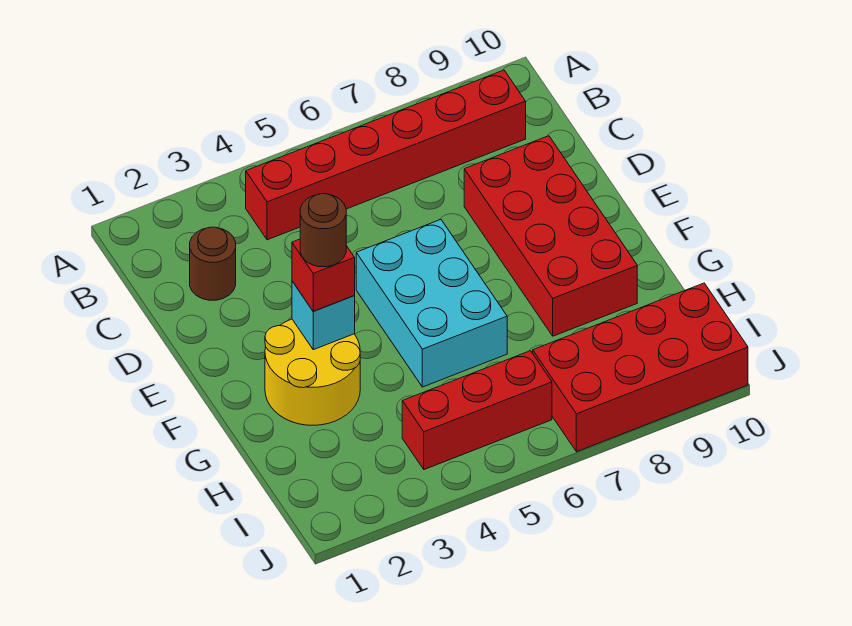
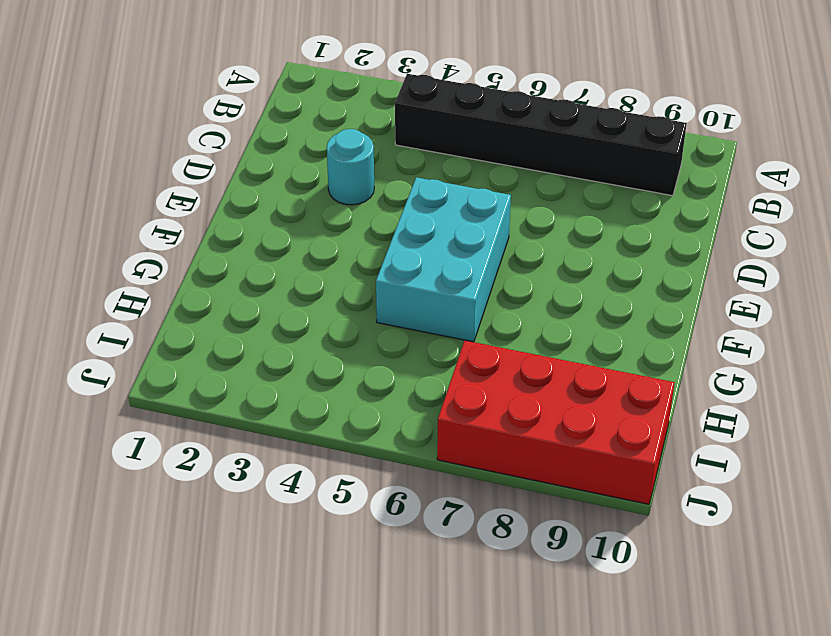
black 1x6 brick [395,74,687,196] -> red 1x6 brick [246,70,526,240]
cyan 1x1 round brick [327,129,374,205] -> none
none -> brown 1x1 round brick [190,227,236,300]
none -> red 2x4 brick [464,136,637,336]

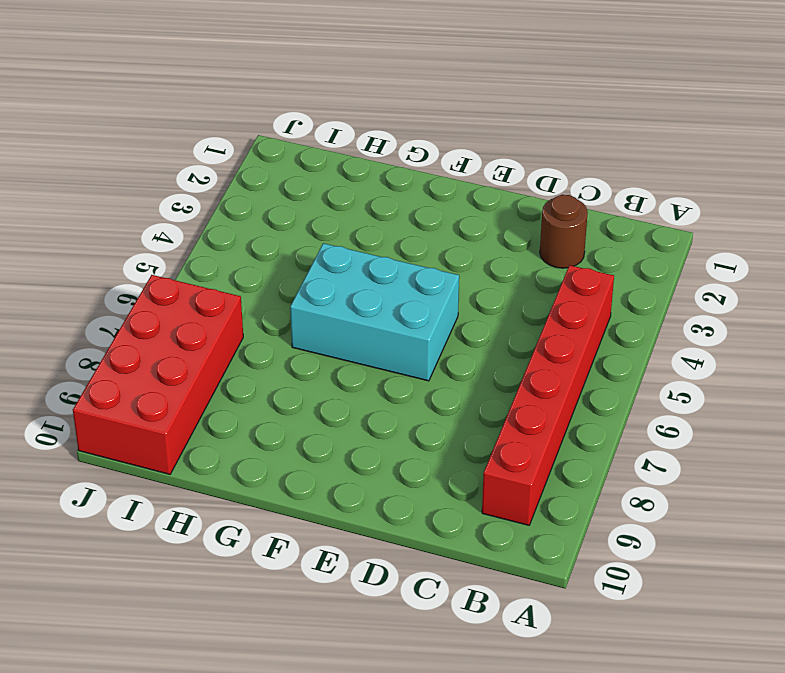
none -> red 2x4 brick [464,136,637,336]
none -> yellow 2x2 round brick [265,319,360,425]

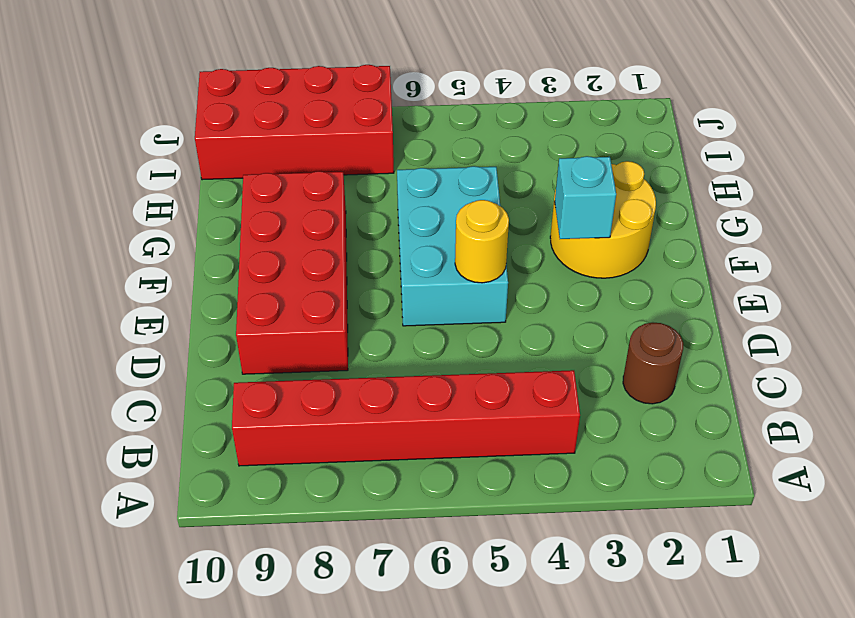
yellow 1x1 round brick [455,200,509,283] -> none
none -> red 1x3 brick [402,351,552,470]
none -> red 1x1 brick [292,239,355,311]

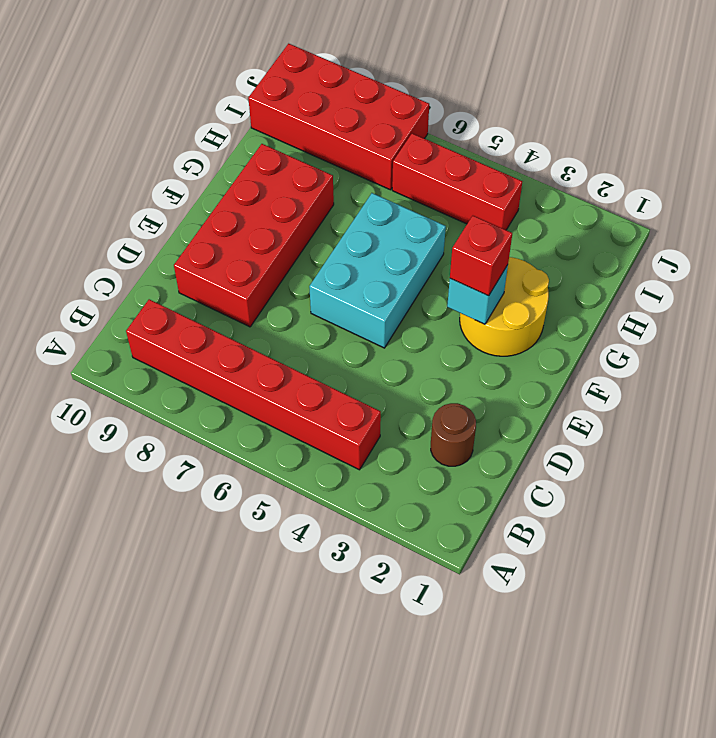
none -> brown 1x1 round brick [300,194,346,267]

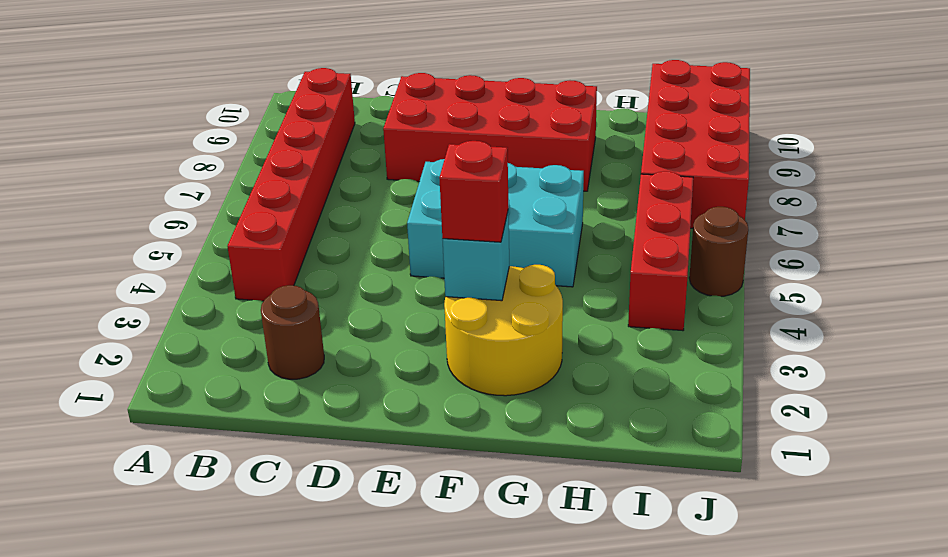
brown 1x1 round brick [689,207,748,296] -> brown 1x1 round brick moved to [300,194,346,267]

